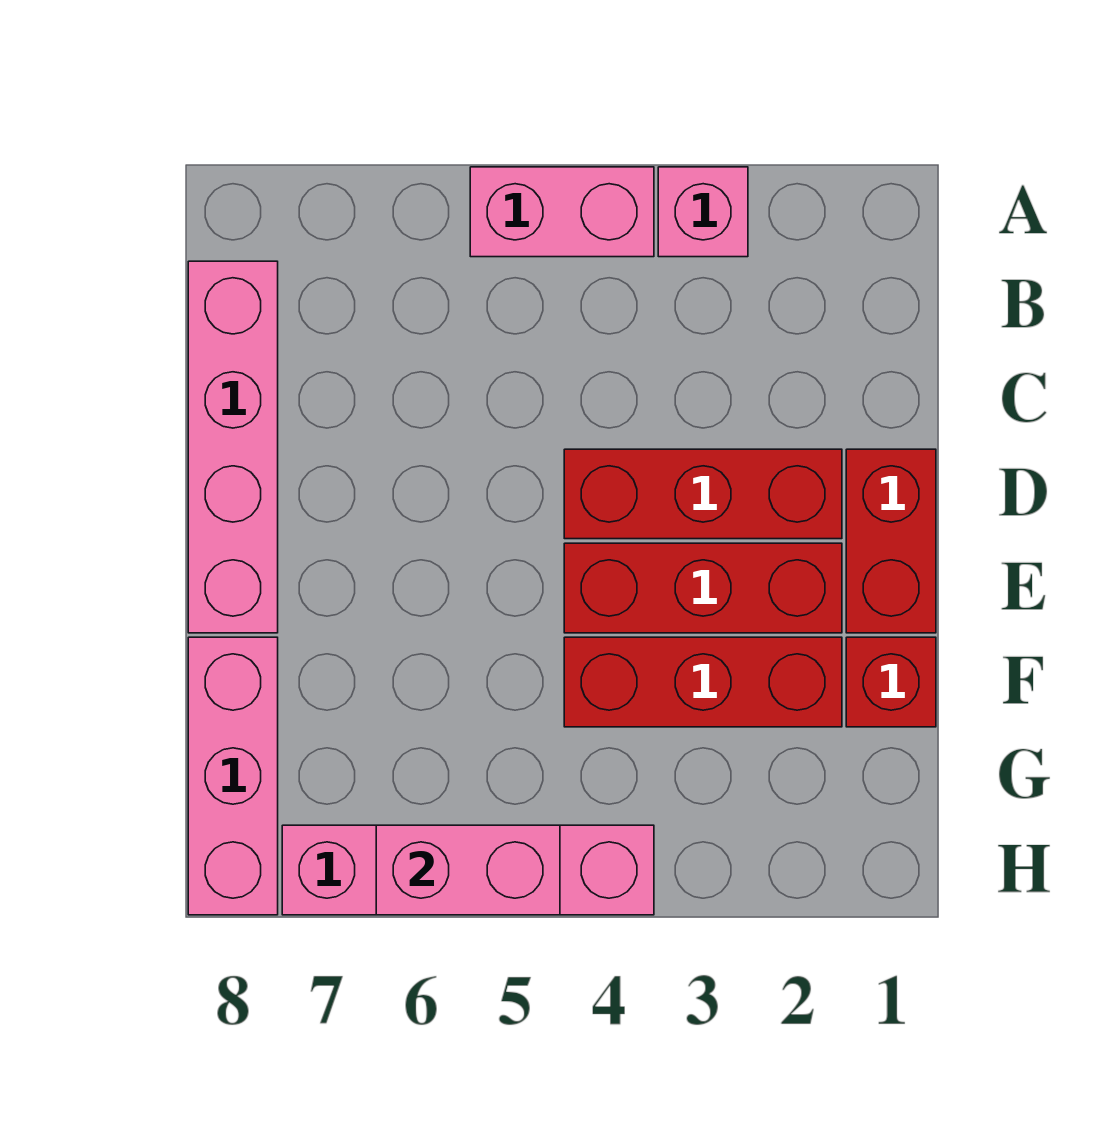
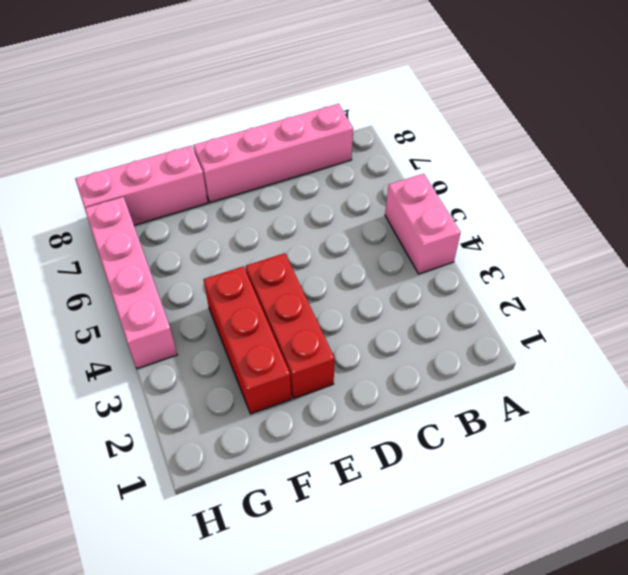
none -> pink 1x1 brick [658,167,748,257]
none -> red 1x2 brick [846,449,936,633]

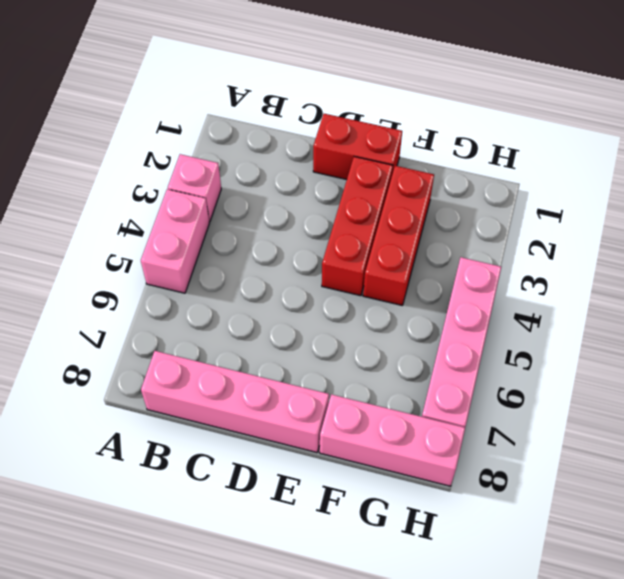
none -> red 1x3 brick [564,449,842,539]
none -> red 1x1 brick [846,637,936,727]

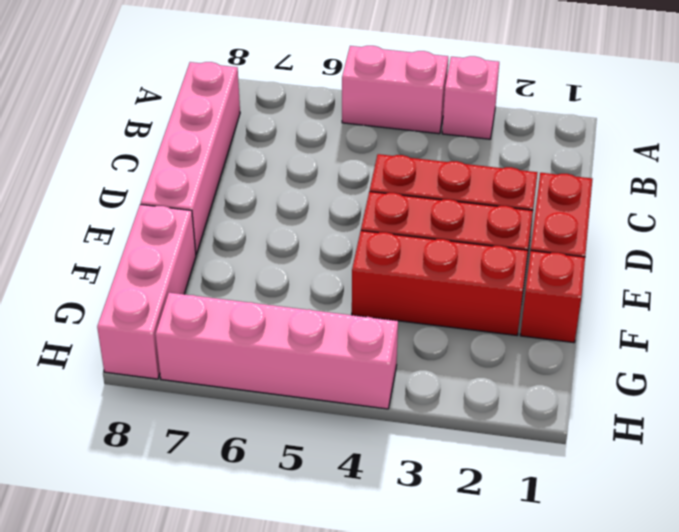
none -> pink 1x2 brick [376,825,560,915]

